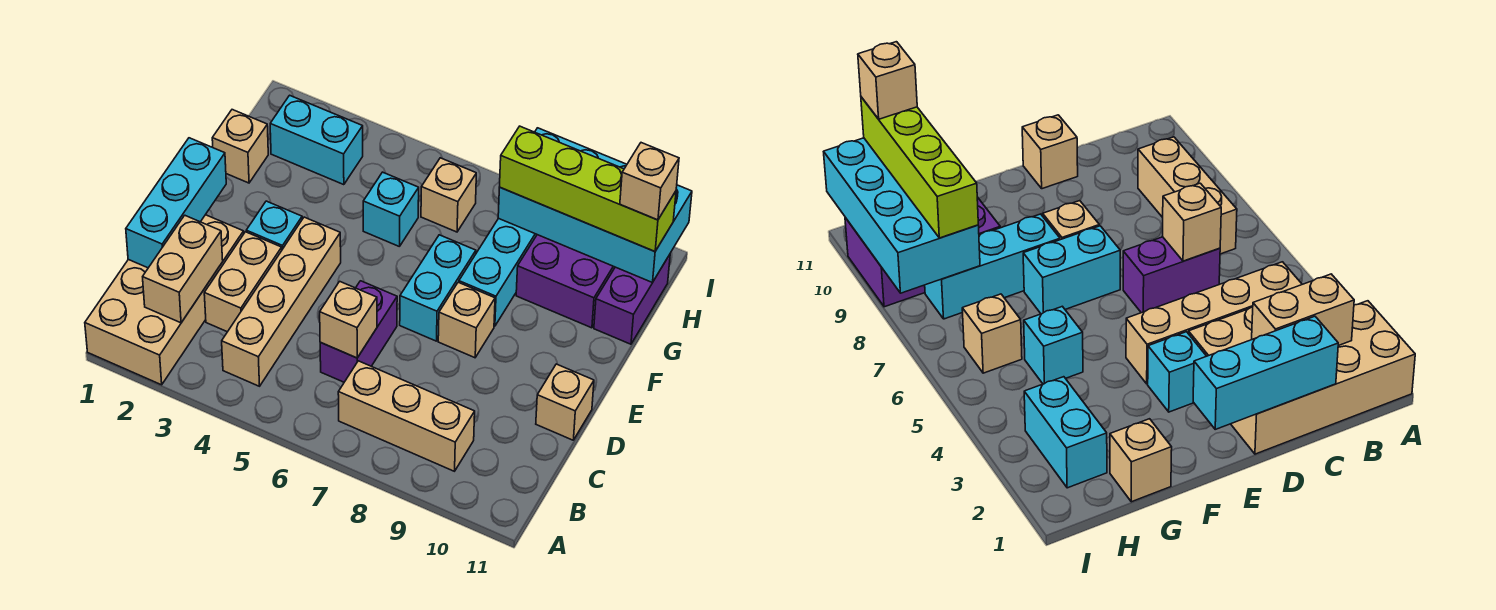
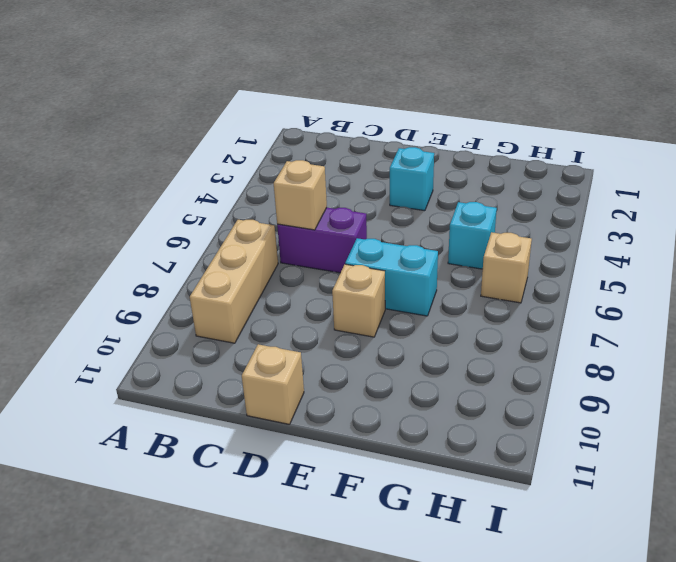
none -> tan 2x4 brick [85,215,244,385]
none -> tan 1x4 brick [222,217,341,386]
none -> tan 1x2 brick [204,232,282,332]

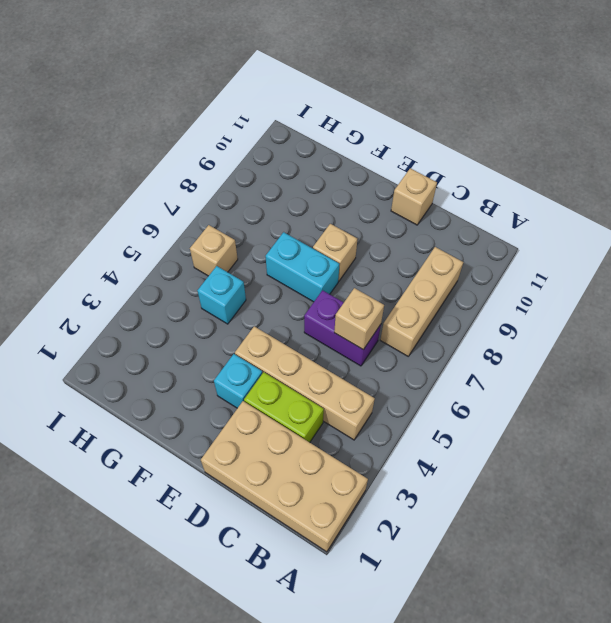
lime 1x2 brick [244,372,324,442] -> tan 1x2 brick [204,232,282,332]
none -> cyan 1x3 brick [459,218,537,326]
none -> tan 1x1 brick [212,110,268,183]
none -> purple 2x3 brick [516,235,615,328]

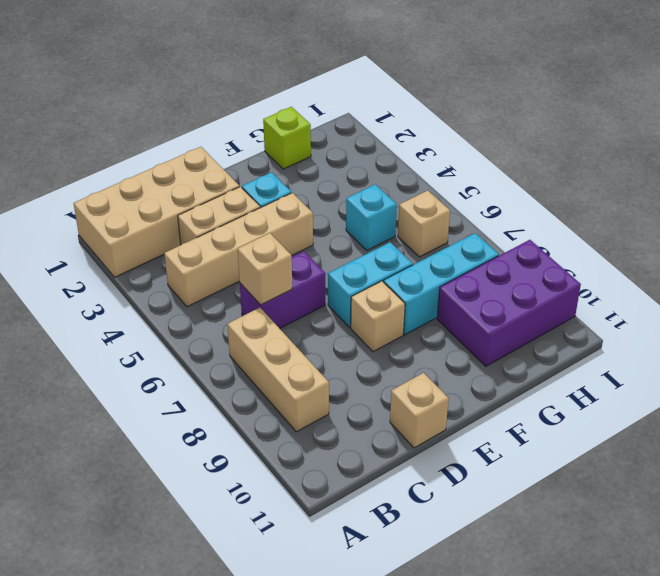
lime 1x1 brick [263,107,311,169] -> tan 1x1 brick [212,110,268,183]
none -> purple 1x2 brick [594,255,670,344]
none -> cyan 1x2 brick [270,95,363,185]
none -> tan 1x2 brick [143,215,223,323]

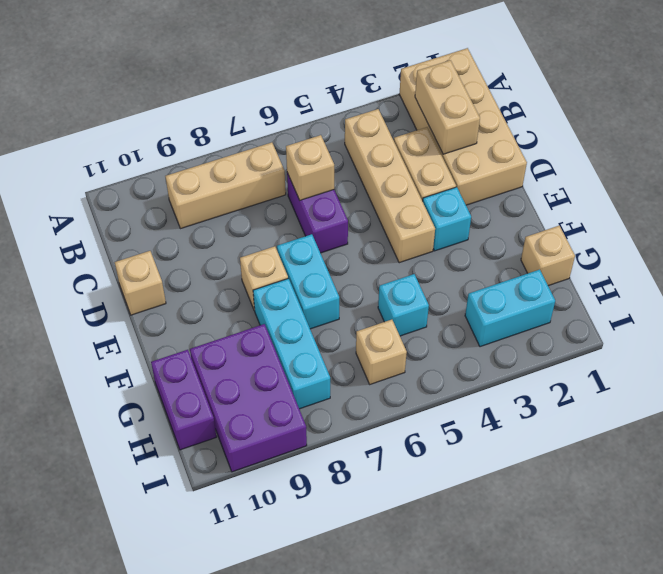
none -> cyan 1x3 brick [126,138,226,268]
none -> cyan 2x4 brick [498,128,692,283]
none -> lime 1x4 brick [500,126,676,251]

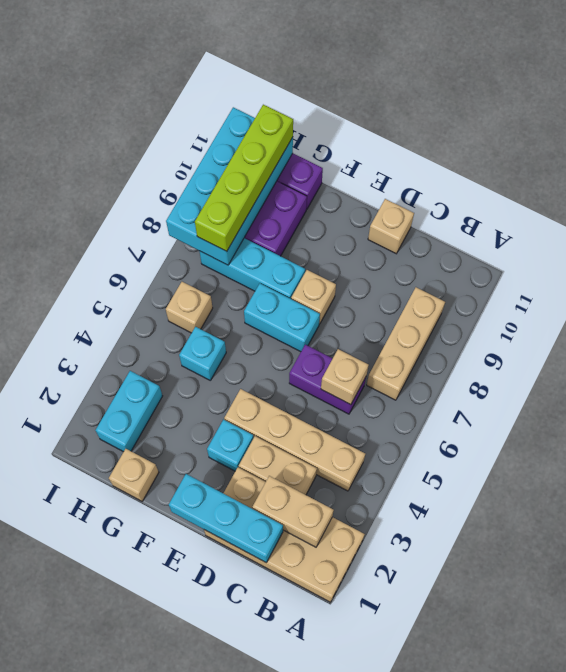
none -> tan 1x1 brick [620,143,679,220]

